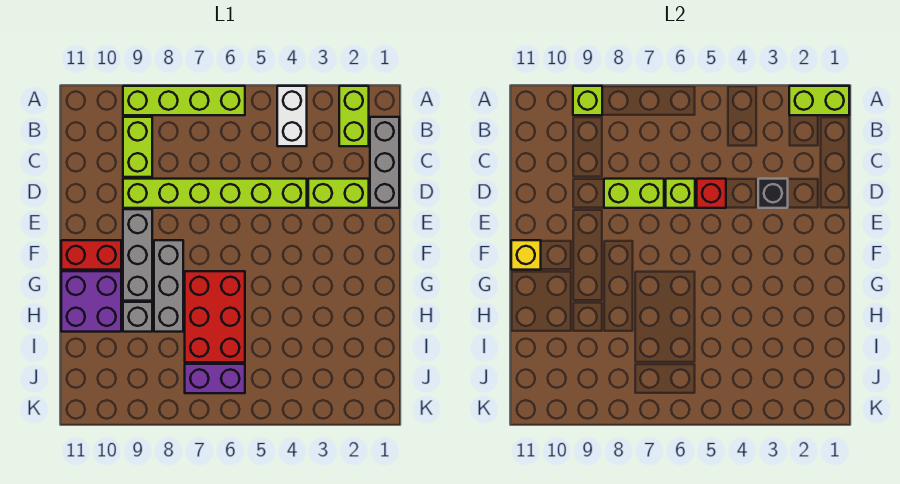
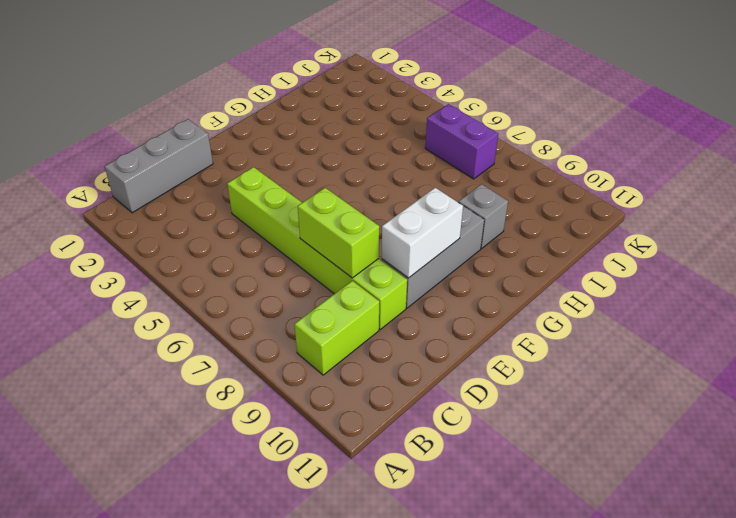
white 1x2 brick [382,188,463,278] -> white 1x2 brick moved to [277,86,307,146]
none -> lime 1x2 brick [339,86,369,146]
none -> lime 1x4 brick [123,86,245,115]
none -> lime 1x2 brick [308,179,369,208]

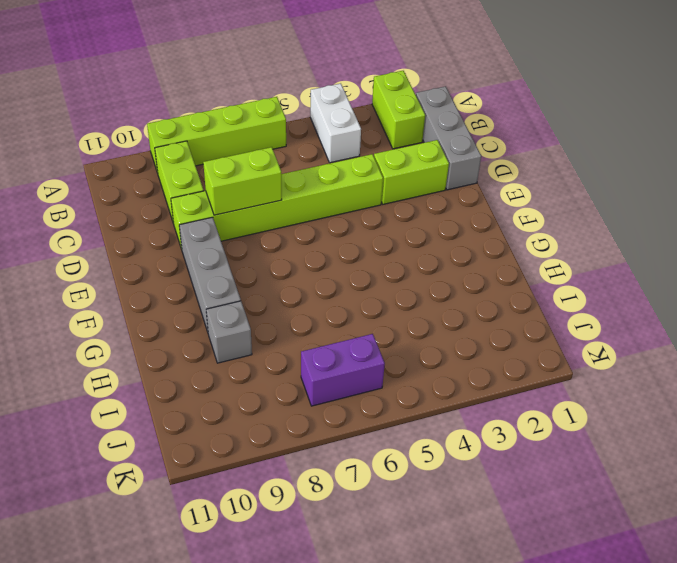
none -> grey 1x3 brick [154,240,183,332]
none -> red 1x2 brick [61,240,121,270]
none -> red 2x3 brick [185,271,245,362]

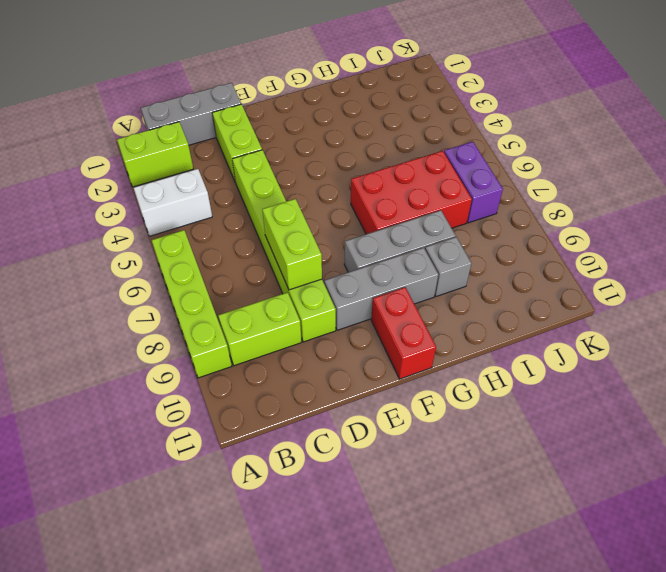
none -> purple 2x2 brick [61,271,121,332]
none -> lime 1x2 brick [789,86,849,115]
none -> lime 1x1 brick [573,86,602,115]

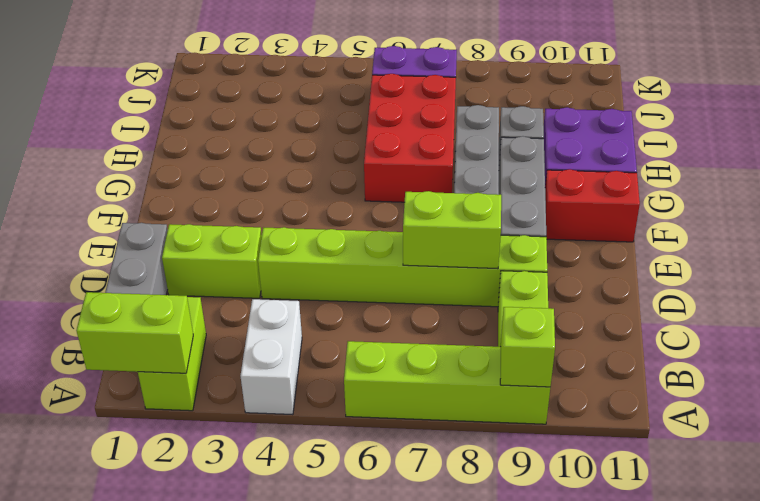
none -> black 1x1 brick [758,179,788,208]
none -> red 1x1 brick [697,179,726,208]
none -> lime 1x1 brick [666,179,695,208]

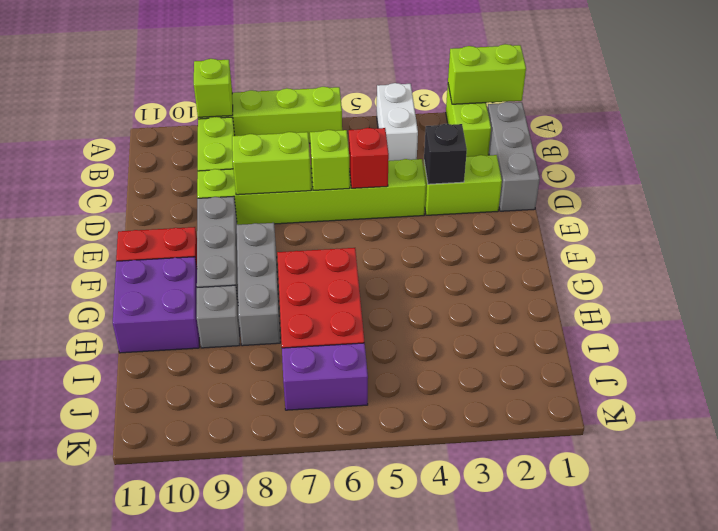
none -> yellow 1x1 brick [511,240,541,270]

